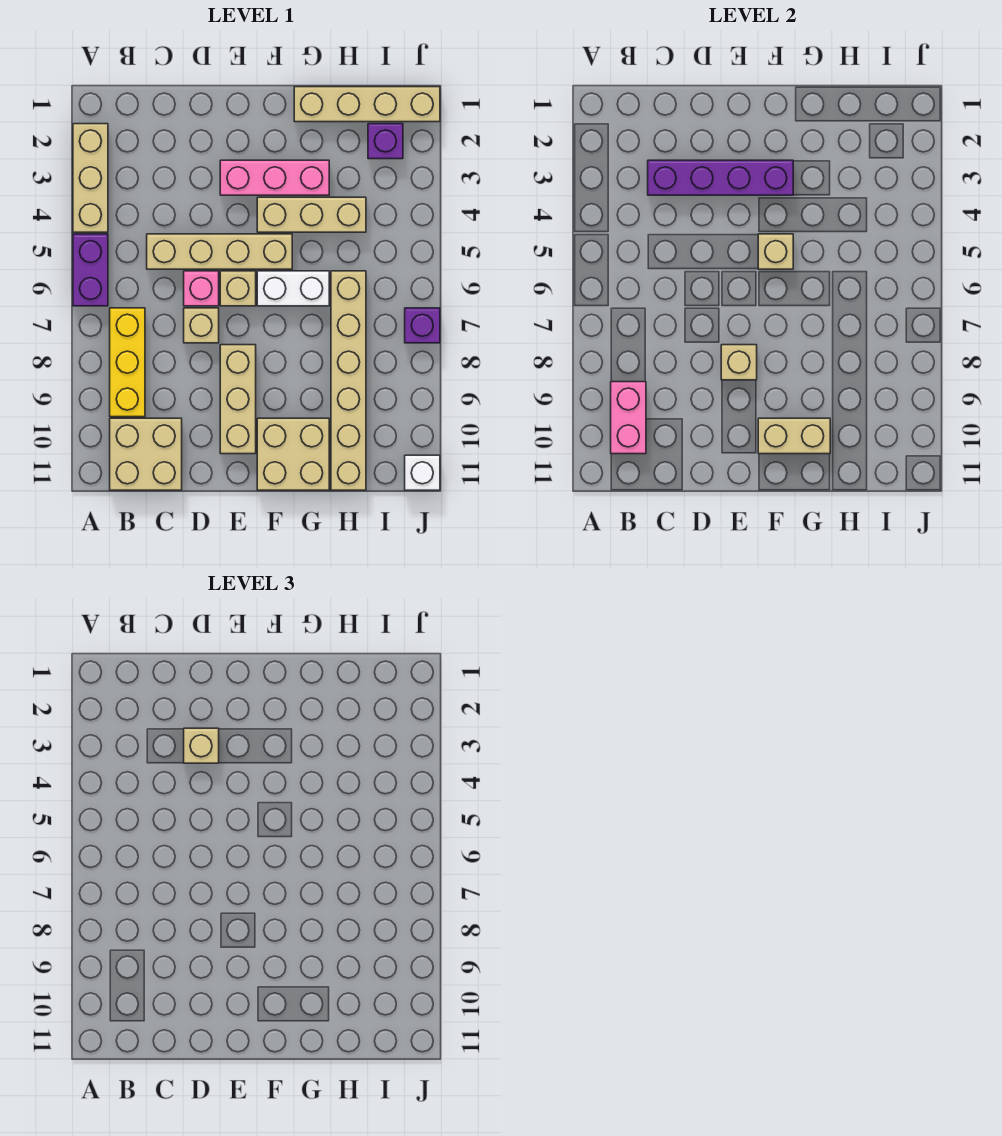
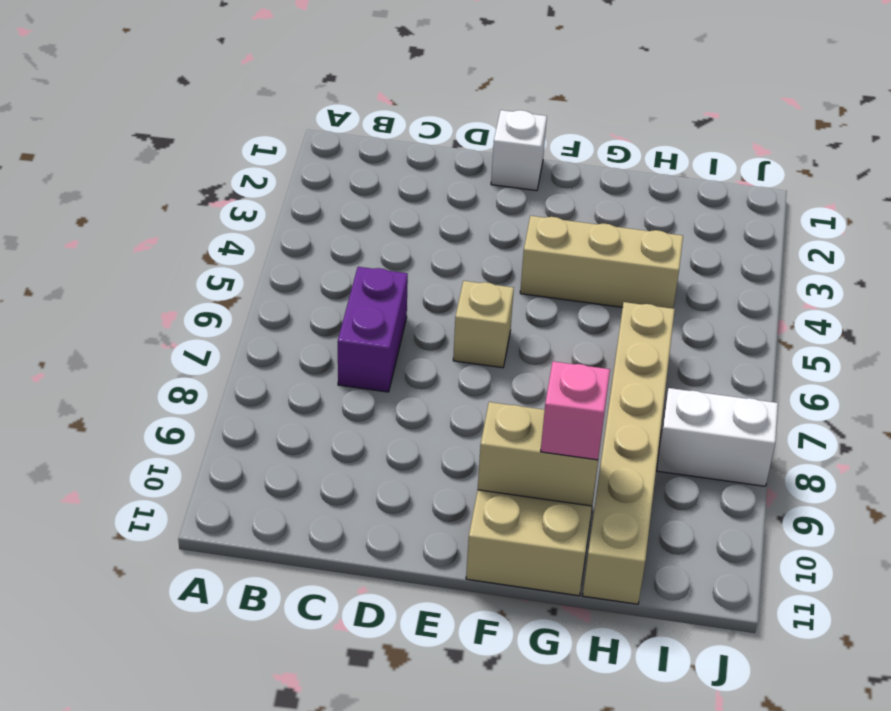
purple 1x2 brick [338,267,408,392] -> purple 1x2 brick moved to [73,234,108,306]
white 1x1 brick [491,110,547,191] -> white 1x1 brick moved to [405,455,440,490]
pink 1x1 brick [541,361,610,460] -> pink 1x1 brick moved to [184,271,219,306]
white 1x2 brick [657,388,778,486] -> white 1x2 brick moved to [257,271,329,306]
none -> tan 1x3 brick [73,124,108,232]
none -> yellow 1x3 brick [110,308,145,417]
none -> tan 2x2 brick [110,418,182,490]

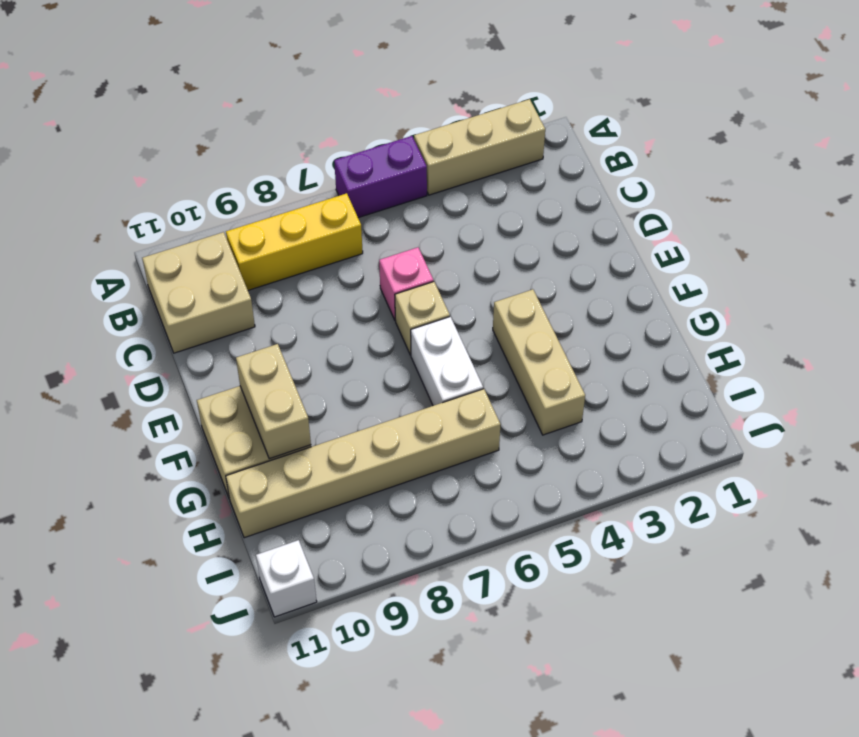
none -> tan 1x4 brick [147,234,292,269]
none -> tan 1x1 brick [184,308,219,343]
none -> pink 1x3 brick [220,160,329,195]

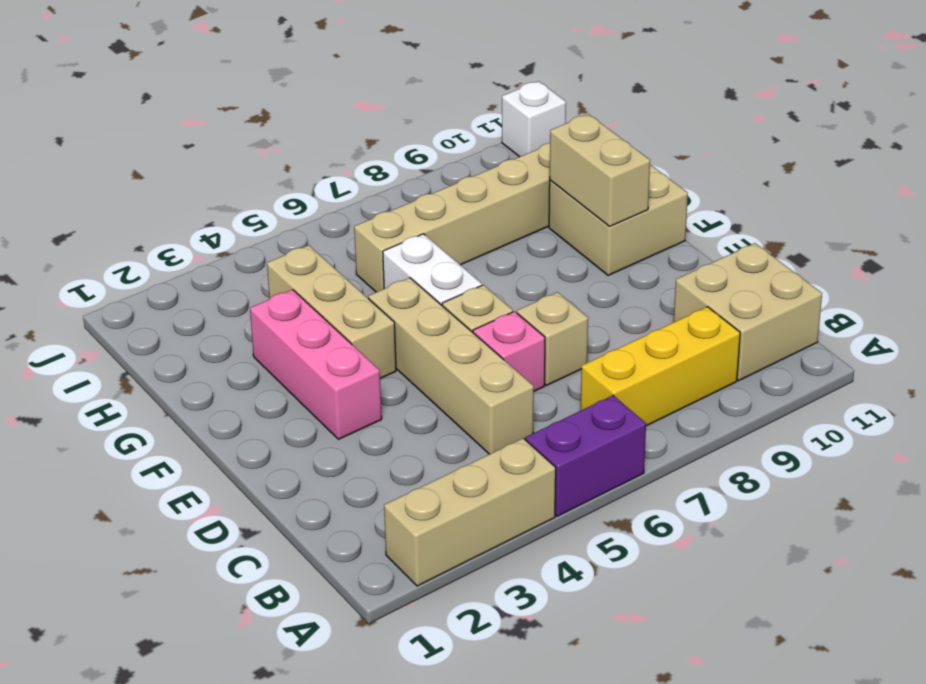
none -> tan 1x3 brick [220,345,256,454]
none -> tan 1x4 brick [294,87,440,122]
none -> purple 1x1 brick [368,124,403,159]

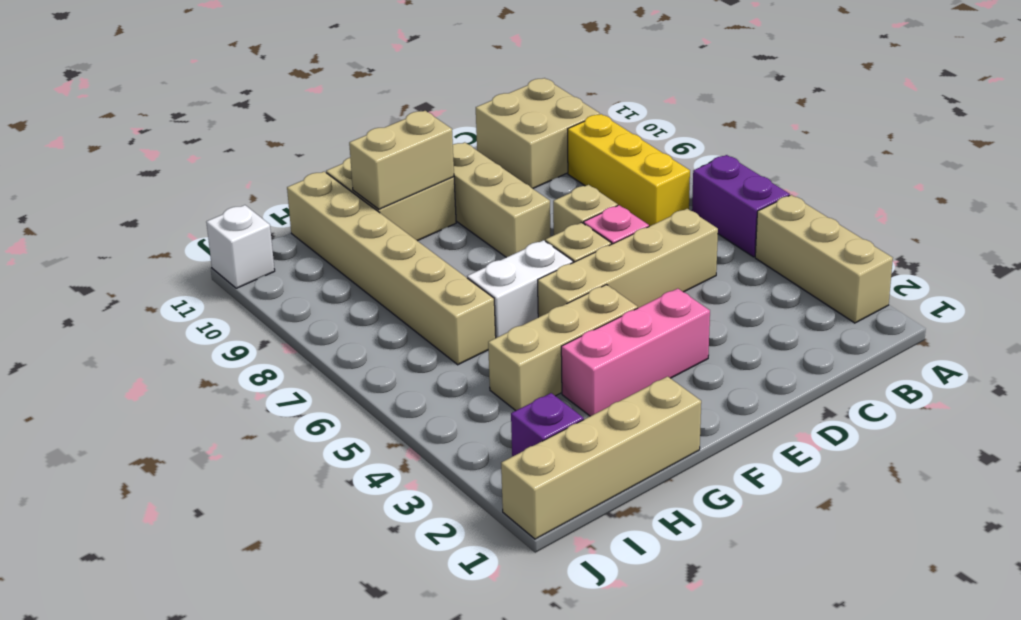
none -> purple 1x1 brick [405,308,440,343]
none -> pink 1x2 brick [611,382,646,454]
none -> purple 1x4 brick [648,160,793,195]

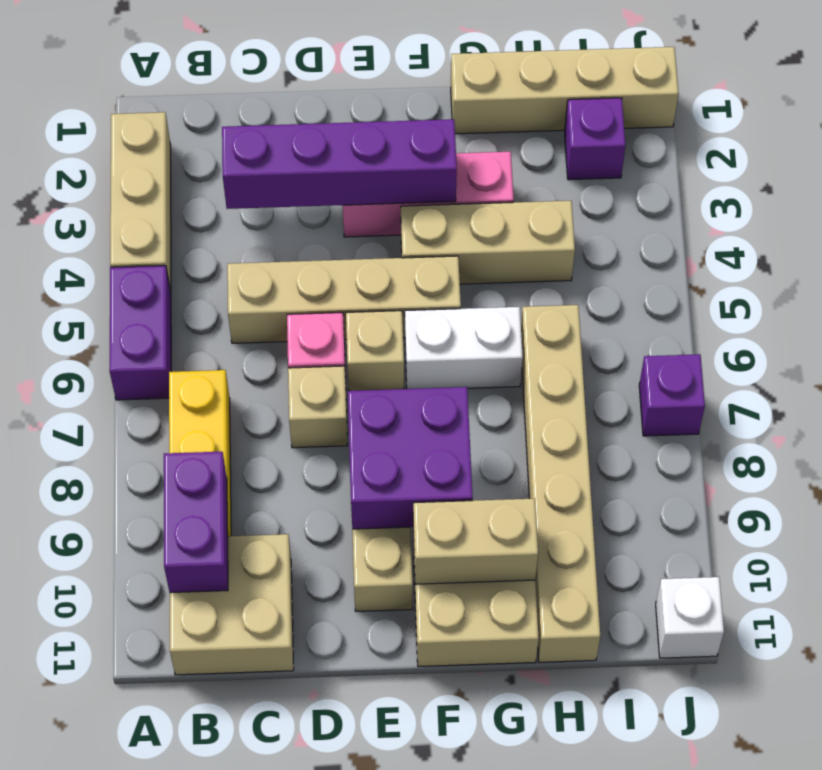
purple 1x2 brick [164,452,228,593] -> pink 1x2 brick [611,382,646,454]
purple 2x2 brick [348,387,473,529] -> tan 1x1 brick [721,345,757,380]
none -> tan 1x1 brick [758,234,793,269]
none -> tan 1x1 brick [184,728,219,763]

